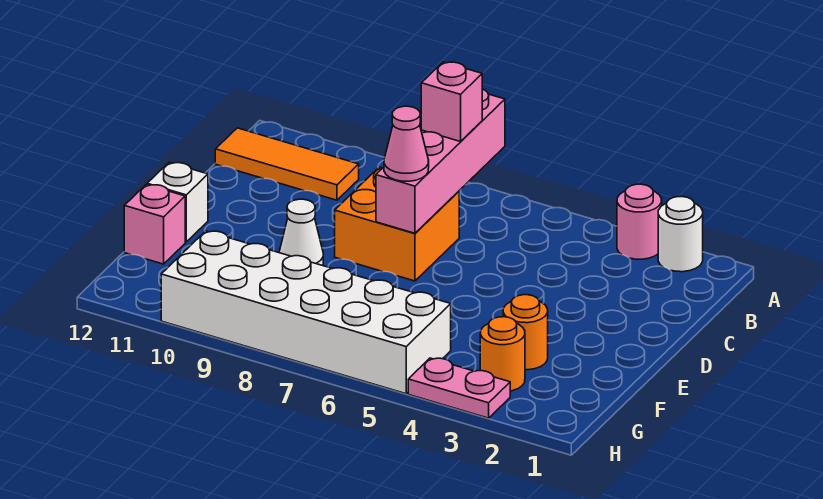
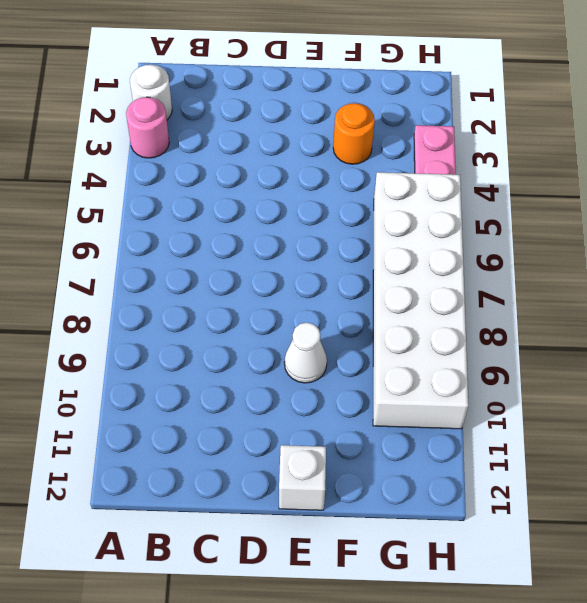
none -> orange 1x3 tile [215,128,359,200]
none -> orange 2x2 brick [335,167,459,281]
none -> pink 1x1 brick [124,185,185,264]

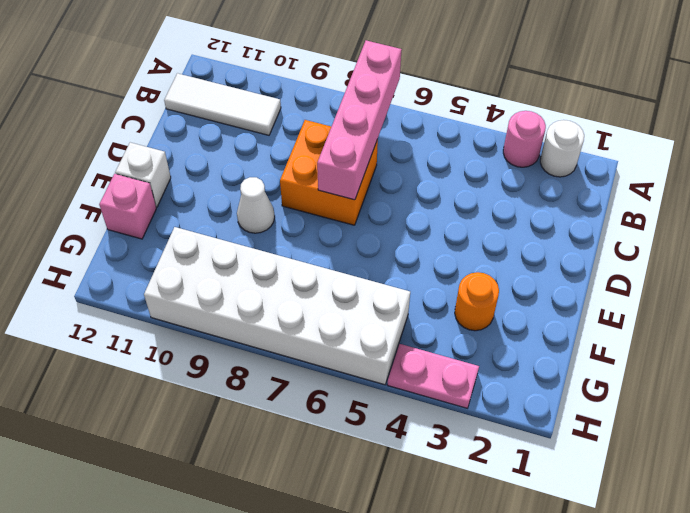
white 1x3 tile [164,73,281,135] -> orange 1x3 tile [215,128,359,200]
none -> orange 1x1 round brick [480,317,525,391]
none -> pink 1x1 brick [421,62,482,142]
none -> pink 1x1 cone [384,106,429,181]

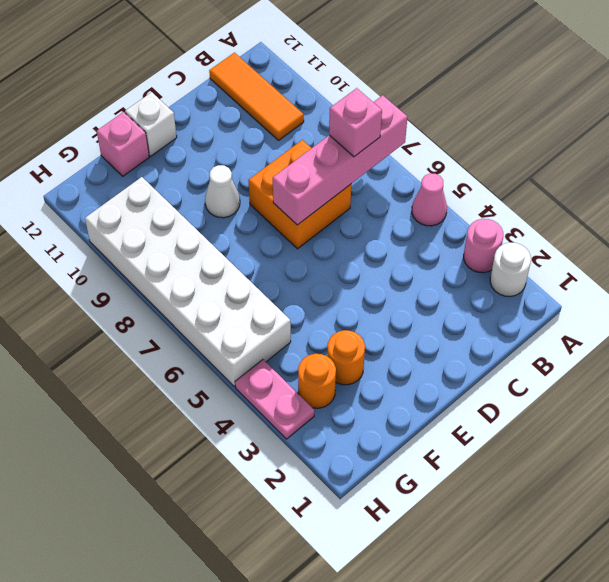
pink 1x1 cone [412,174,447,226] -> pink 1x1 cone moved to [384,106,429,181]

